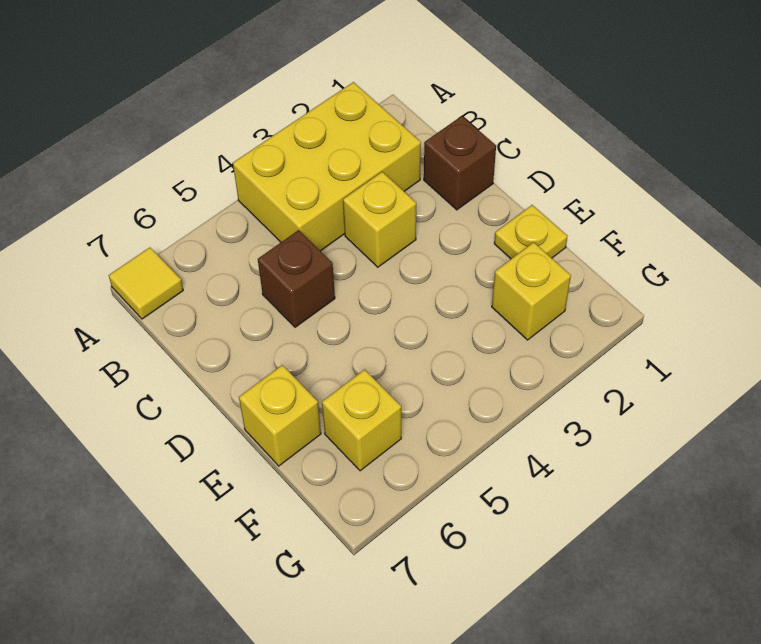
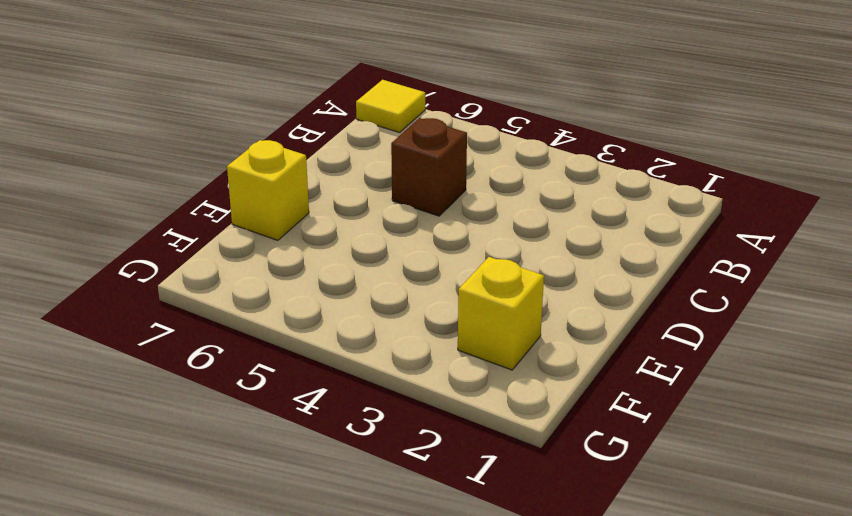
none -> yellow 2x3 brick [233,82,421,251]
none -> brown 1x1 brick [424,116,496,210]

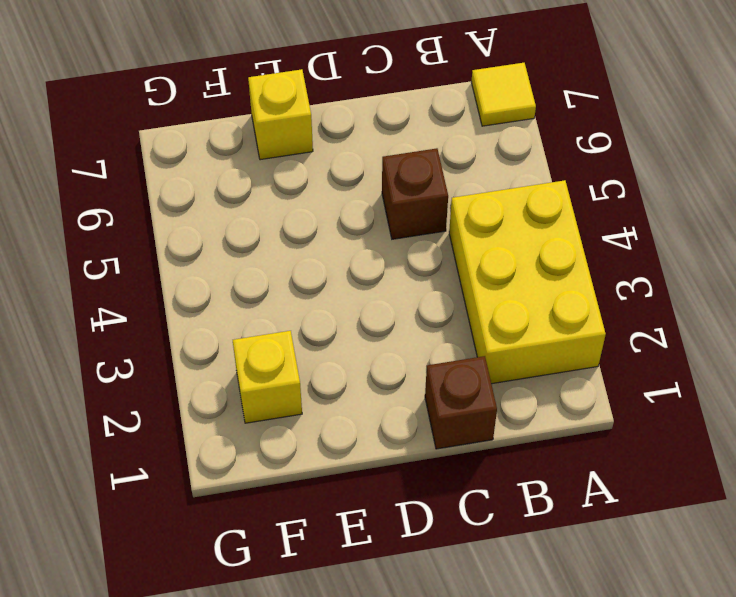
none -> yellow 1x1 brick [343,172,416,267]
none -> yellow 1x1 plate [494,205,568,259]

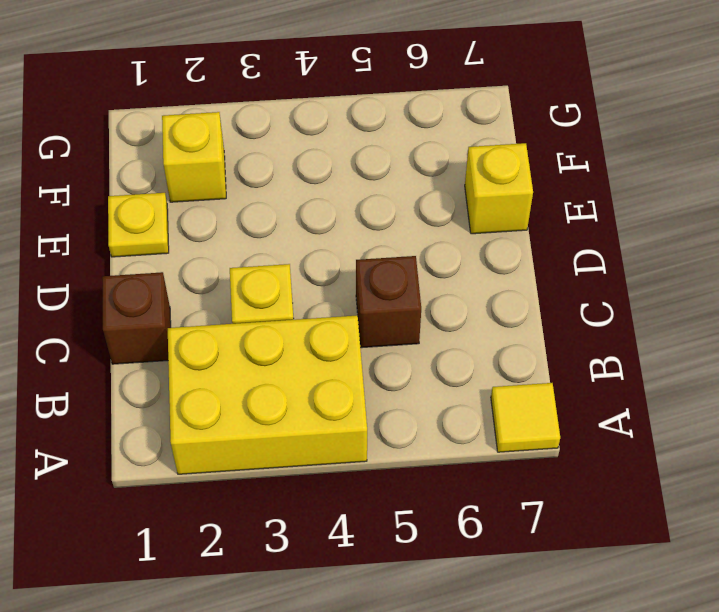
none -> yellow 1x1 brick [322,370,401,471]

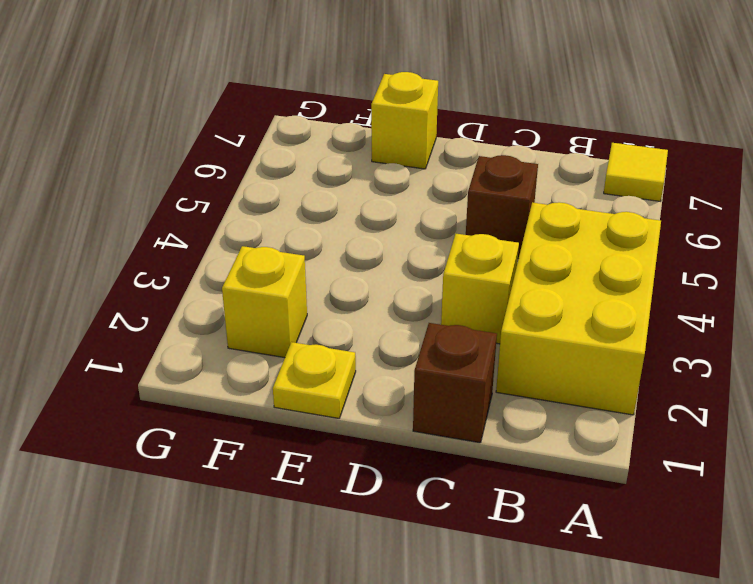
none -> yellow 1x1 brick [322,370,401,471]

